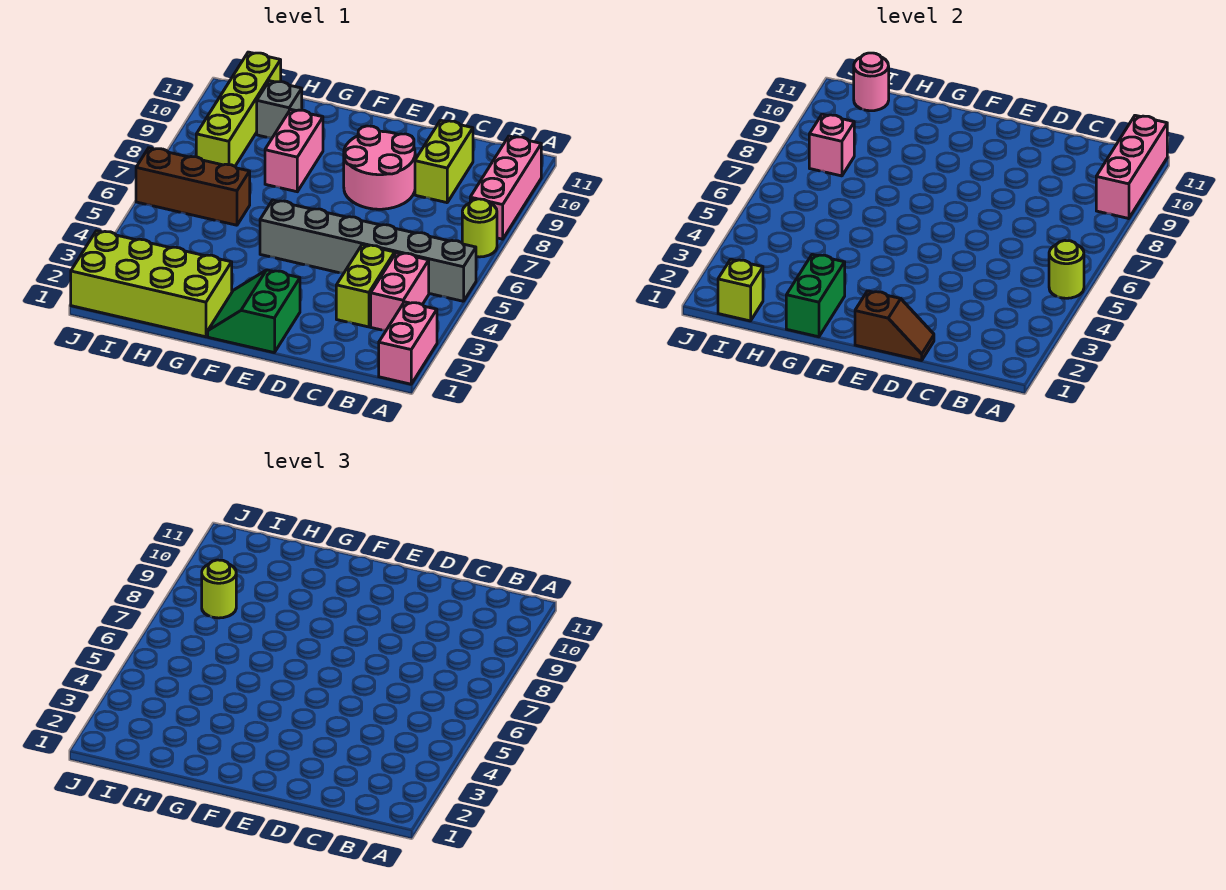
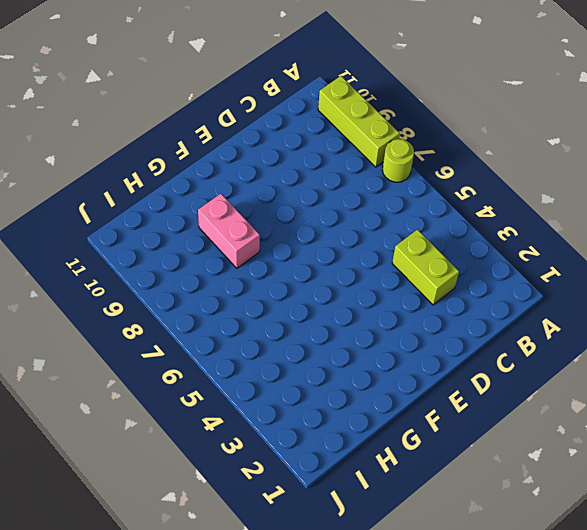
lime 1x3 brick [318,76,400,167] -> pink 1x3 brick [470,136,541,239]
none -> pink 1x2 brick [379,302,437,384]
none -> grey 1x6 brick [260,200,476,301]
none -> pink 1x2 brick [371,252,429,331]

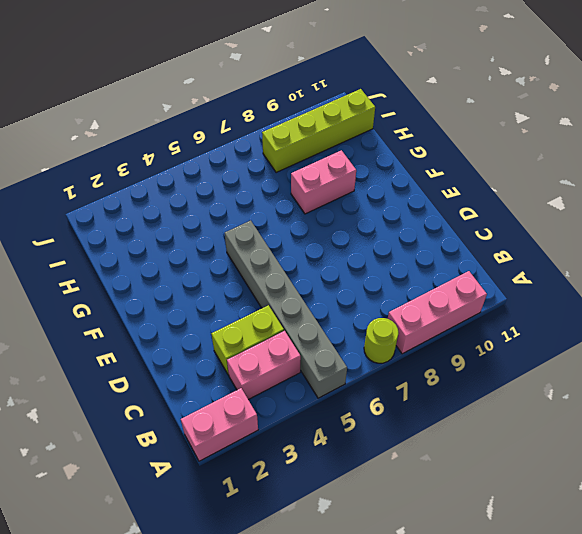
none -> lime 1x2 brick [415,120,473,203]
none -> pink 2x2 round brick [344,126,415,209]
none -> green 2x2 slope [208,270,300,353]

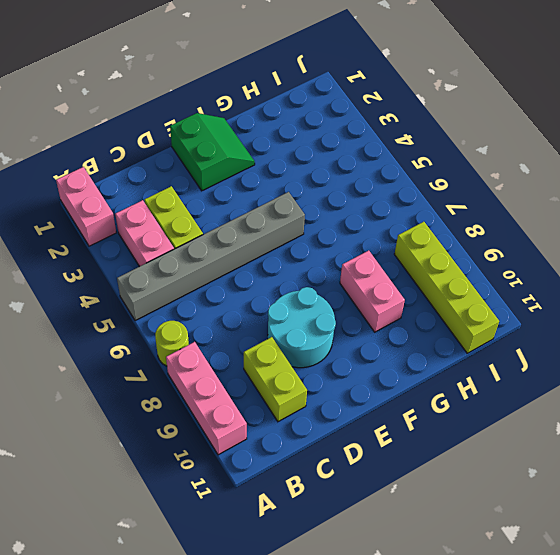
cyan 2x2 round brick [268,287,336,368] -> pink 2x2 round brick [344,126,415,209]
none -> lime 2x4 brick [71,231,232,337]
none -> brown 1x3 brick [136,148,250,225]
none -> grey 1x1 brick [257,81,302,138]

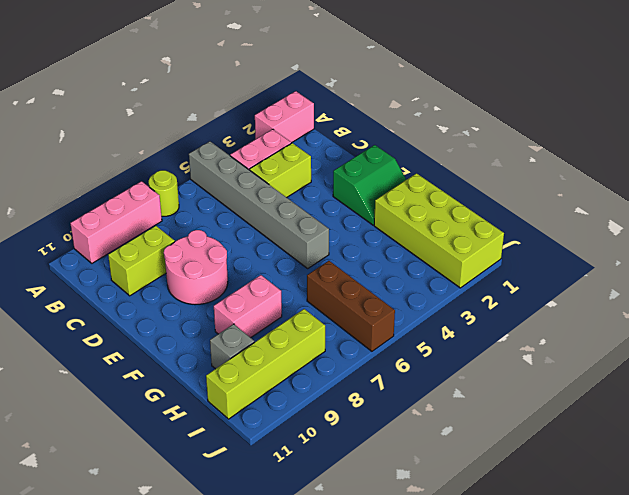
none -> lime 1x1 round brick [1049,241,1084,298]
none -> pink 1x3 brick [1096,115,1167,219]
none -> brown 1x2 slope [855,291,934,361]

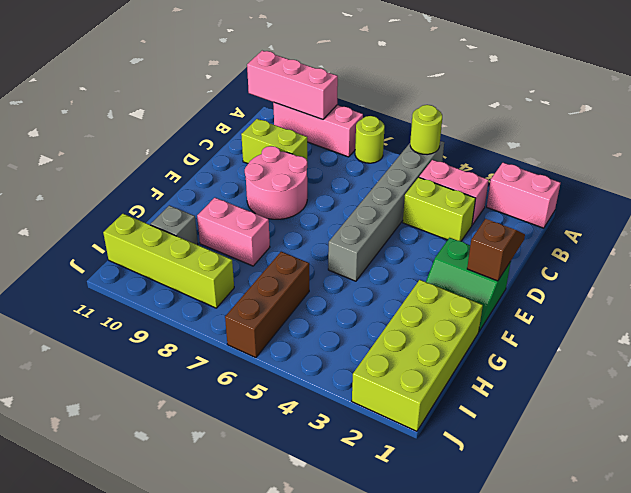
none -> green 1x2 brick [786,254,845,337]
none -> lime 1x1 brick [718,259,763,321]
none -> pink 1x1 brick [809,114,854,176]

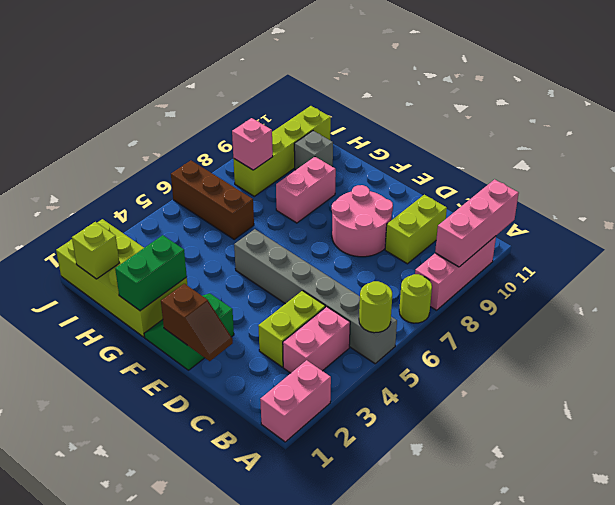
none -> pink 1x1 round brick [854,53,889,111]
none -> lime 1x1 round brick [202,560,236,618]

